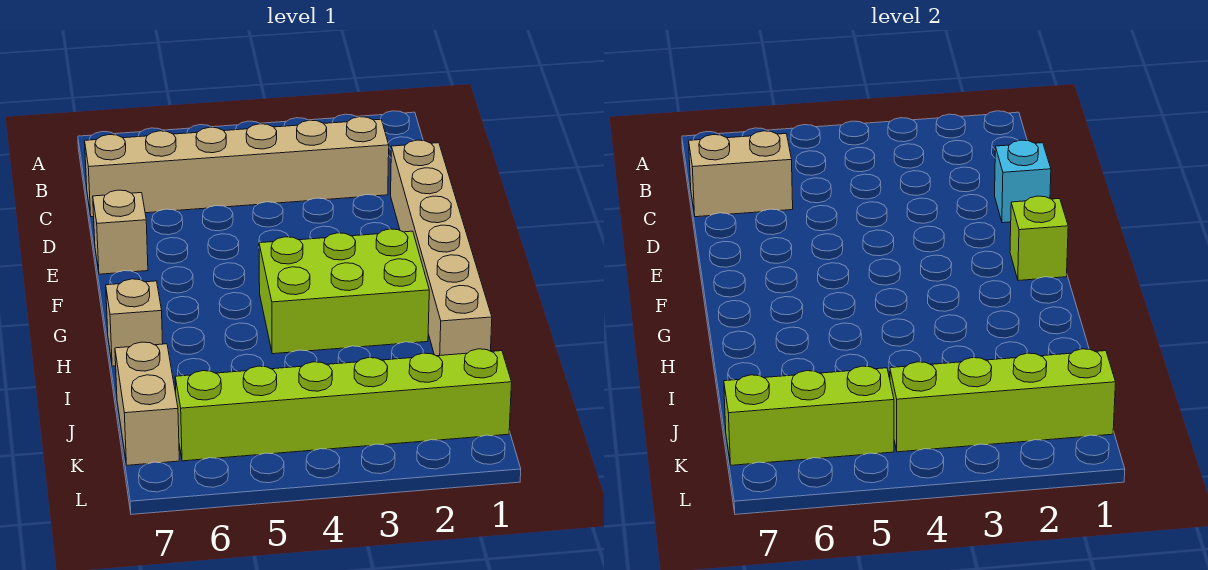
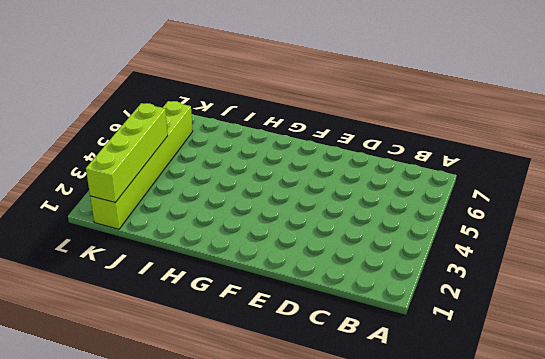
none -> tan 1x6 brick [85,117,389,217]
none -> tan 1x6 brick [391,140,492,356]
none -> tan 1x1 brick [93,190,148,274]

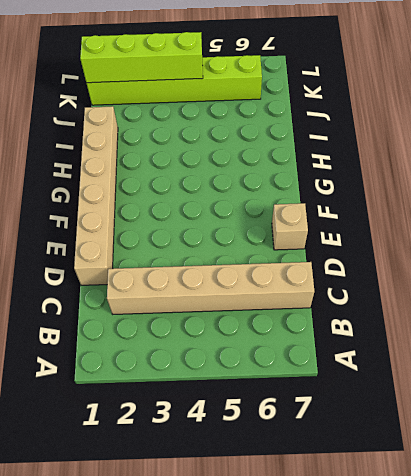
none -> lime 2x3 brick [259,229,429,354]
none -> tan 1x1 brick [106,279,163,366]
none -> tan 1x2 brick [115,342,179,465]

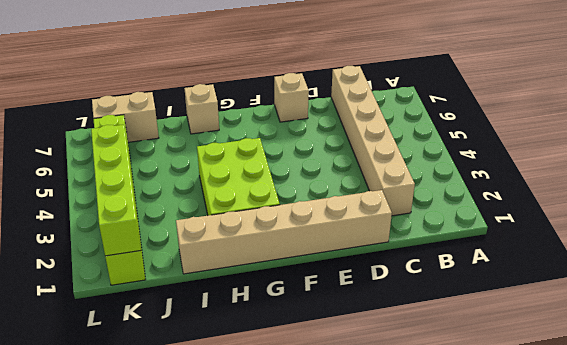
none -> tan 1x2 brick [689,131,793,217]
none -> cyan 1x1 brick [995,140,1051,223]
none -> lime 1x1 brick [1010,196,1068,280]

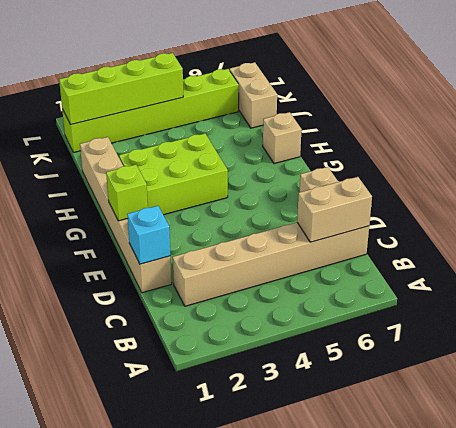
none -> lime 1x3 brick [724,366,894,465]

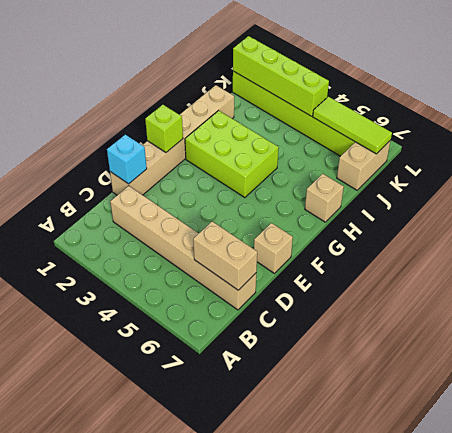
lime 1x3 tile [313,97,392,154] -> lime 1x3 brick [724,366,894,465]

